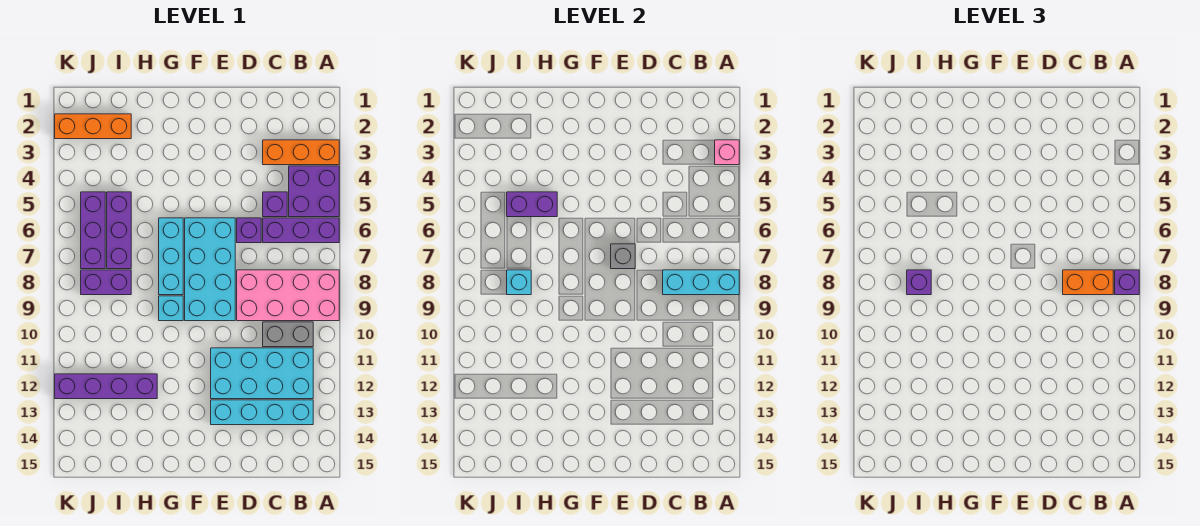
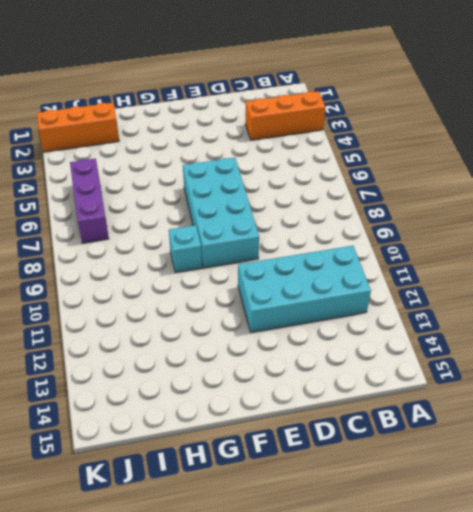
none -> purple 2x2 brick [289,166,339,217]
none -> purple 1x3 brick [263,218,339,243]
none -> pink 2x4 brick [237,270,339,321]

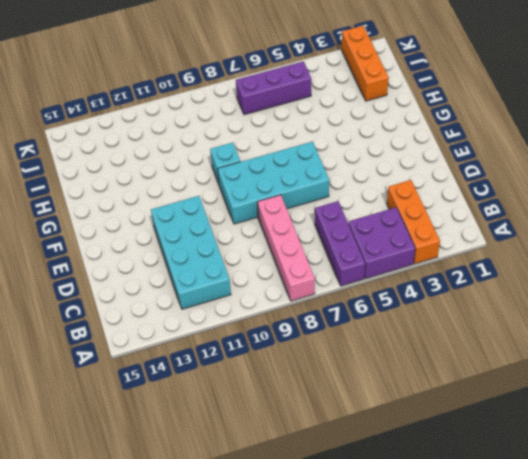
pink 1x4 brick [258,195,315,301] -> pink 2x4 brick [237,270,339,321]
none -> grey 1x2 brick [263,322,313,347]
none -> cyan 1x4 brick [211,400,313,425]
none -> purple 1x1 brick [263,192,287,217]

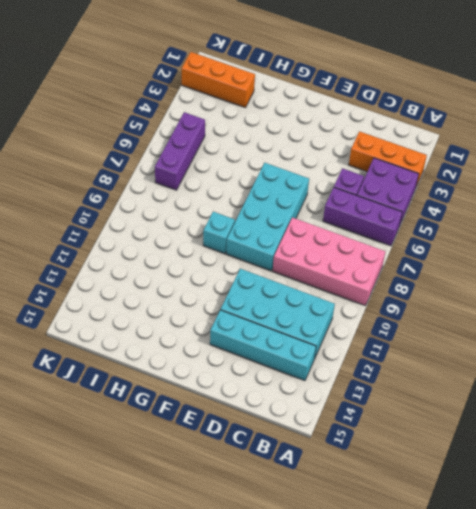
none -> grey 1x2 brick [263,322,313,347]
none -> purple 1x1 brick [237,218,261,243]
none -> cyan 1x3 brick [159,218,183,295]

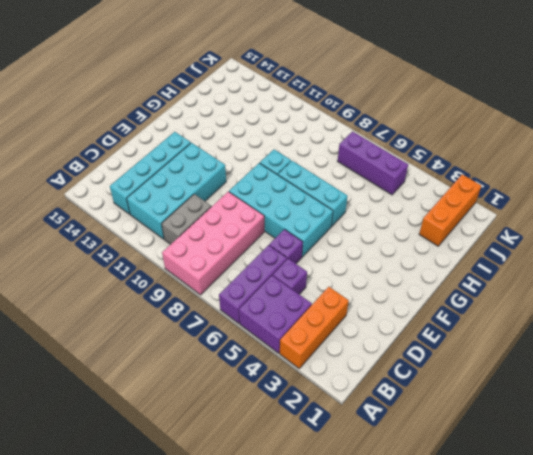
none -> purple 1x4 brick [55,374,157,399]
none -> purple 1x3 brick [107,192,131,269]
none -> purple 1x2 brick [81,270,131,295]

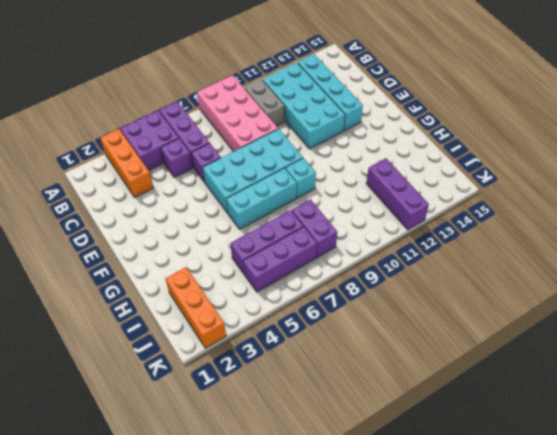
purple 1x3 brick [366,158,429,230] -> purple 1x4 brick [55,374,157,399]
none -> pink 1x1 brick [715,140,739,165]
none -> cyan 1x3 brick [663,270,739,295]
none -> grey 1x1 brick [611,244,635,269]

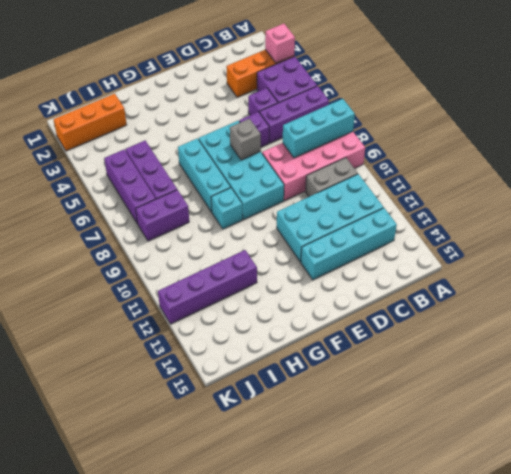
none -> purple 1x2 brick [507,192,557,217]
none -> cyan 1x1 brick [507,270,531,295]
none -> purple 1x1 brick [1115,270,1139,295]

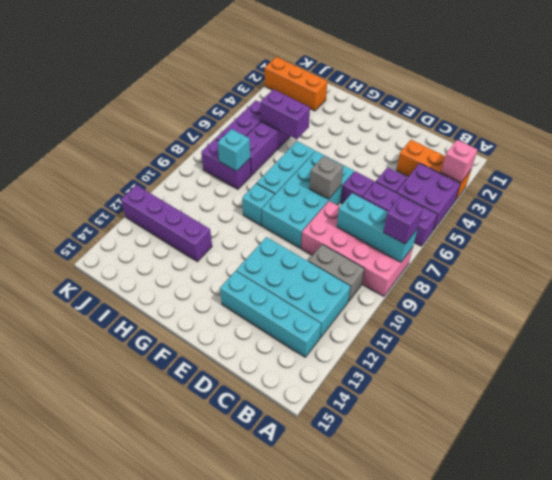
none -> orange 1x2 brick [1063,270,1113,295]
none -> purple 1x1 brick [907,270,931,295]

